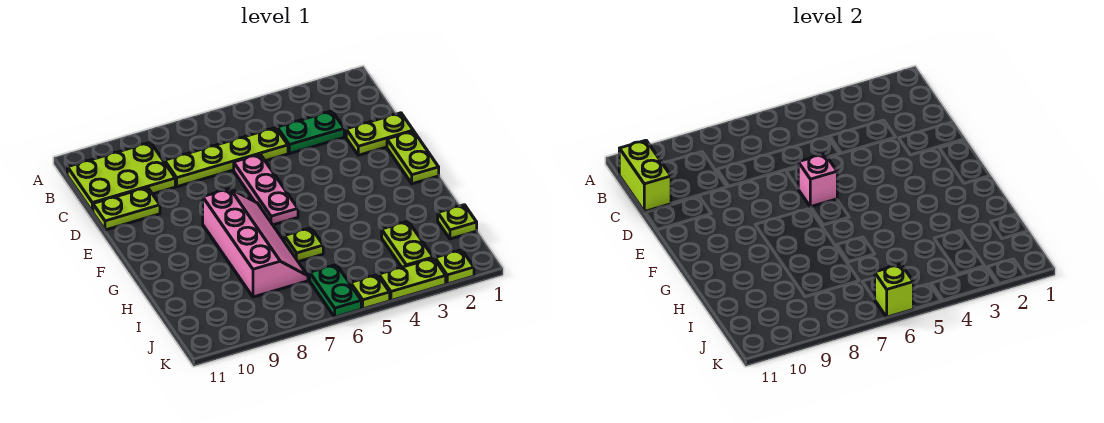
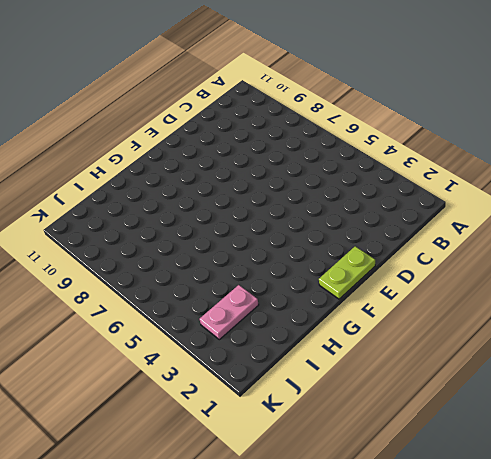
pink 1x2 plate [200,285,259,340] -> lime 1x2 plate [382,221,433,267]
none -> lime 2x3 plate [67,142,175,212]
none -> green 1x2 plate [277,111,344,154]
none -> lime 1x4 plate [165,128,288,187]

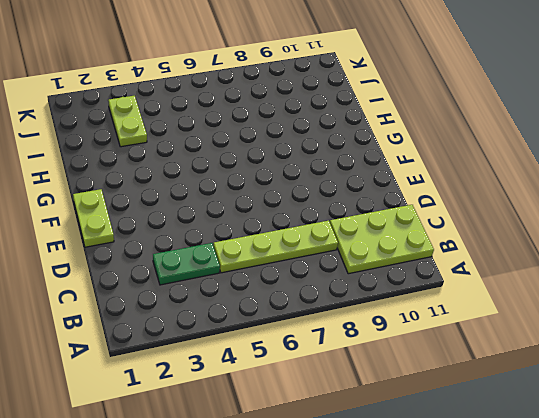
none -> lime 1x2 plate [346,113,413,155]
none -> pink 1x3 plate [234,154,298,225]
none -> lime 1x2 plate [93,187,160,230]

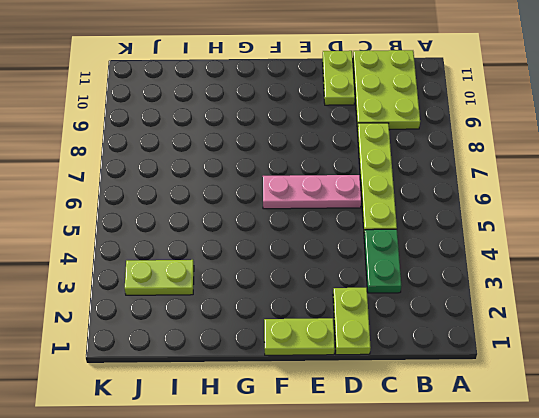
none -> pink 2x4 slope [203,189,308,297]
none -> lime 1x1 plate [284,228,323,262]
none -> lime 1x1 plate [438,205,477,239]

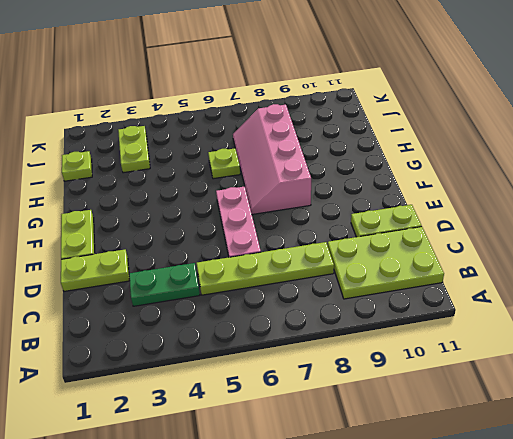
none -> green 1x2 plate [310,265,361,317]
none -> lime 1x1 plate [435,250,474,284]
none -> lime 1x2 plate [379,258,446,301]

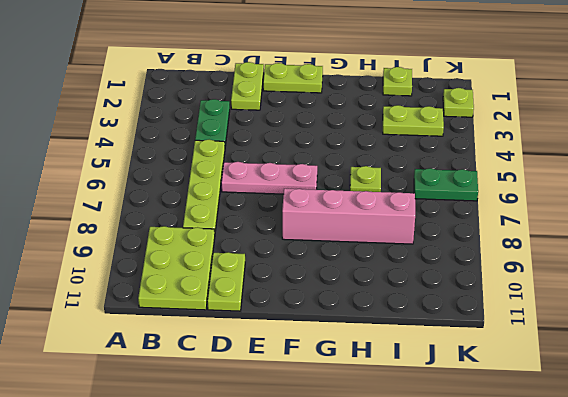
none -> lime 1x2 plate [379,258,446,301]
none -> lime 1x1 plate [351,275,390,309]
none -> lime 1x2 brick [619,140,671,212]

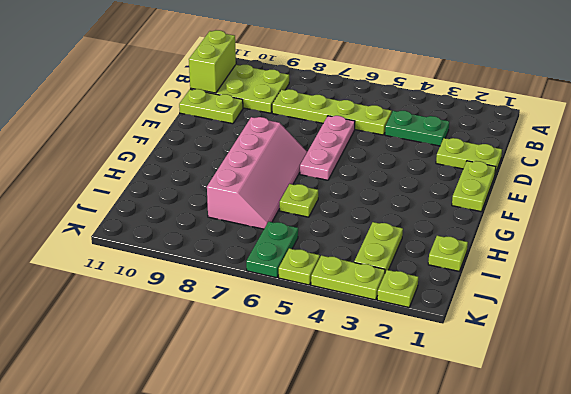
none -> pink 1x1 brick [798,154,837,207]
none -> lime 1x1 brick [875,264,913,317]

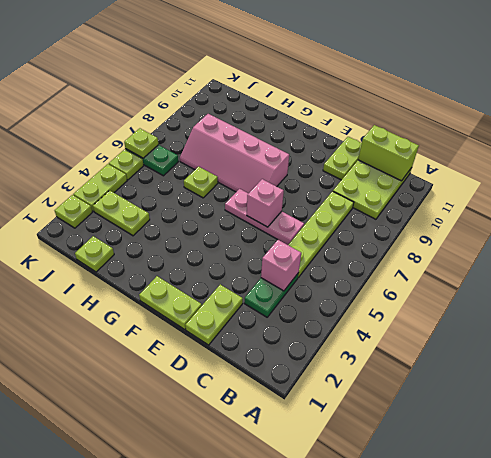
pink 1x1 brick [261,240,301,291] -> none
lime 1x1 plate [124,128,159,158] -> lime 1x1 brick [875,264,913,317]

